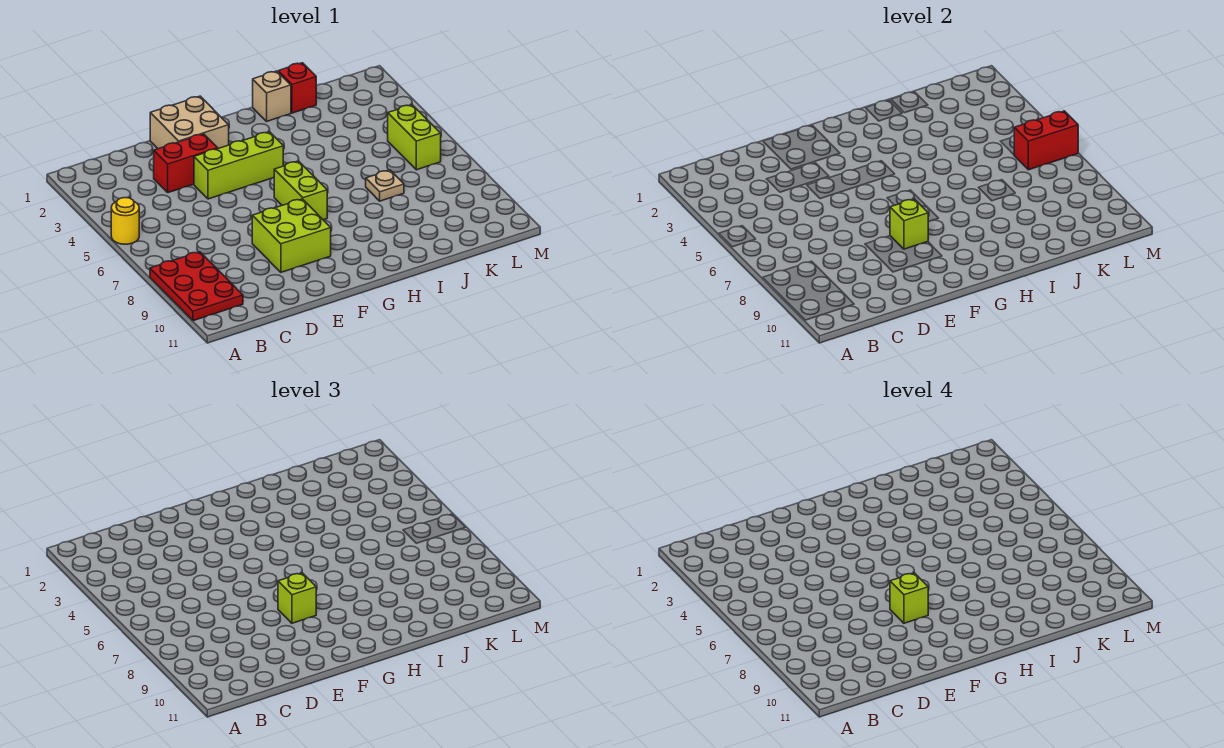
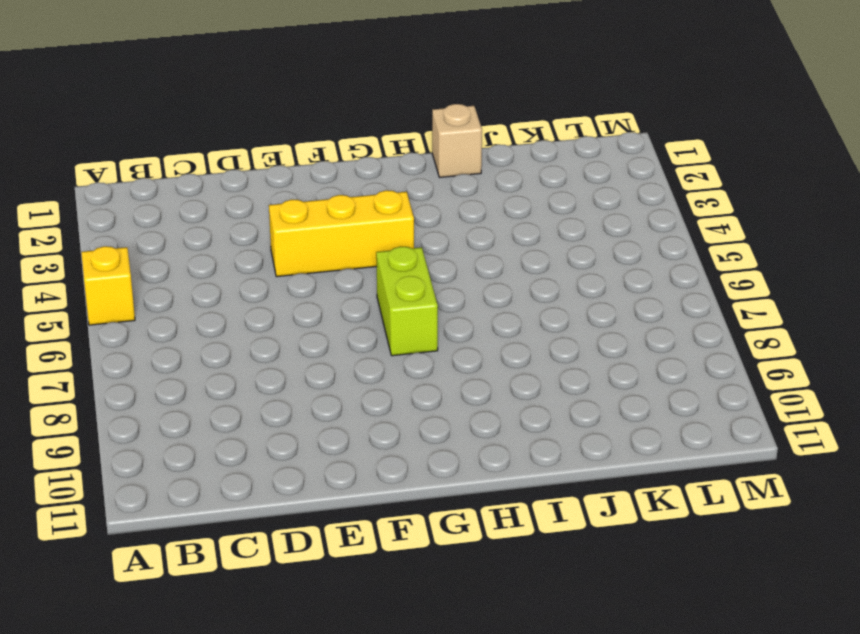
yellow 1x1 brick [81,246,135,325] -> yellow 1x1 round brick [111,198,139,244]
yellow 1x3 brick [269,190,414,277] -> lime 1x3 brick [194,132,283,199]
none -> red 2x3 plate [150,252,243,321]
none -> red 1x2 brick [154,134,218,193]
none -> tan 2x2 brick [150,96,229,149]

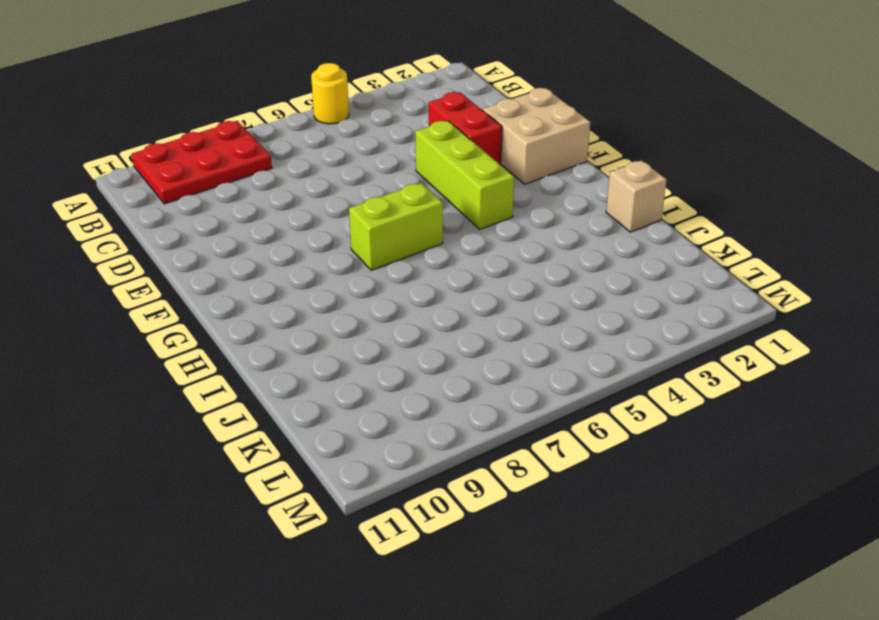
none -> lime 2x2 brick [252,199,331,272]
none -> red 1x1 brick [278,63,316,113]
none -> tan 1x1 plate [366,170,404,201]

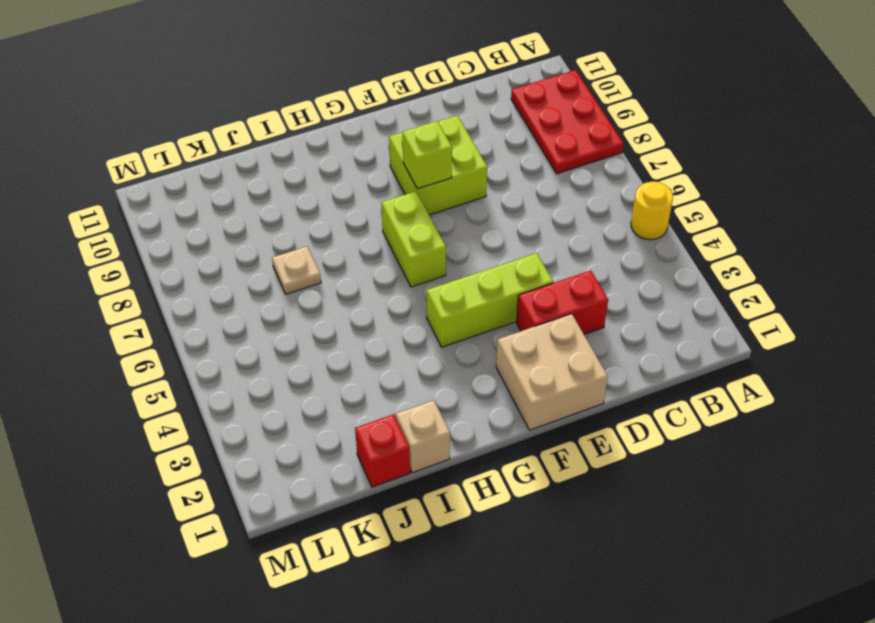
none -> lime 1x2 brick [388,105,441,170]
none -> red 1x2 brick [1014,111,1078,170]
none -> lime 1x1 brick [278,573,316,623]

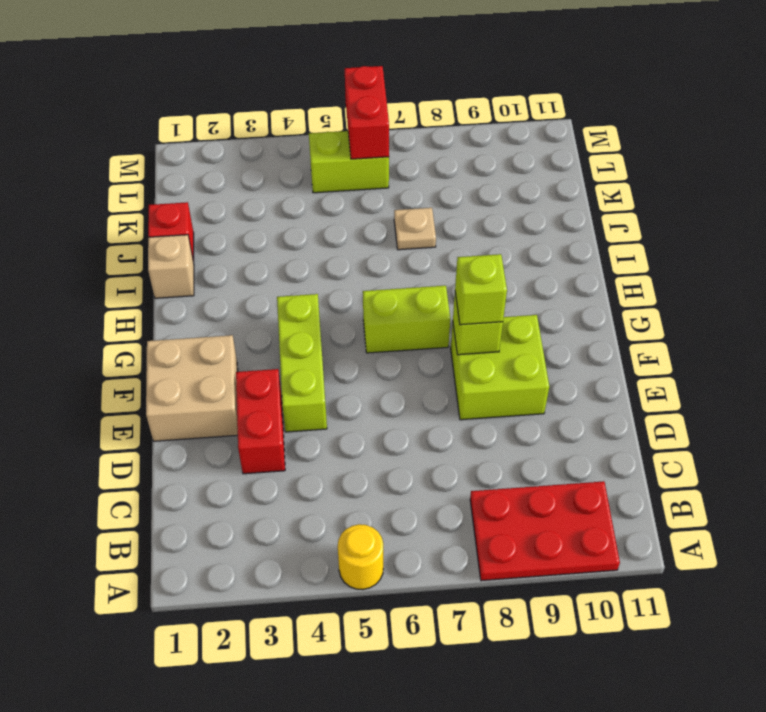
none -> lime 1x1 brick [890,573,928,623]

